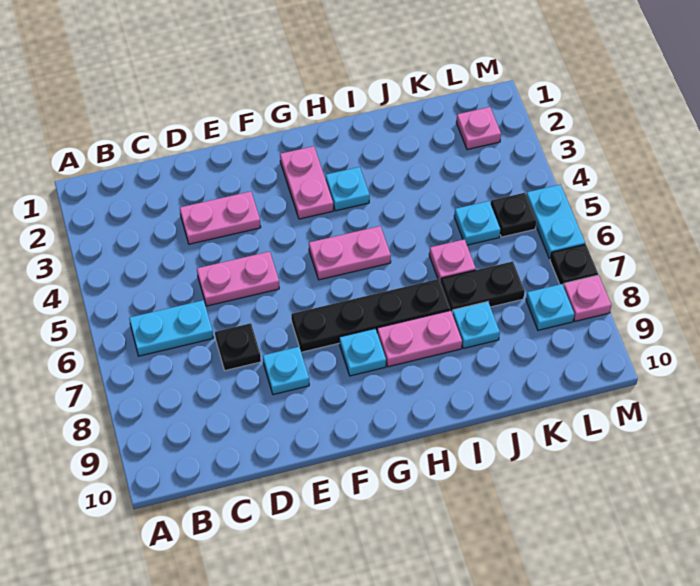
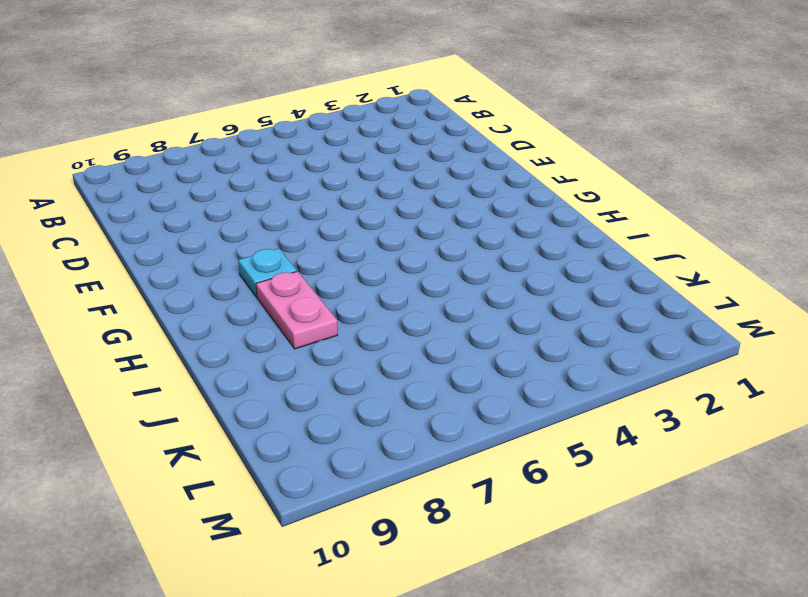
none -> cyan 1x2 plate [129,300,213,356]
none -> pink 1x2 plate [180,191,261,244]
none -> pink 1x2 plate [197,251,279,306]

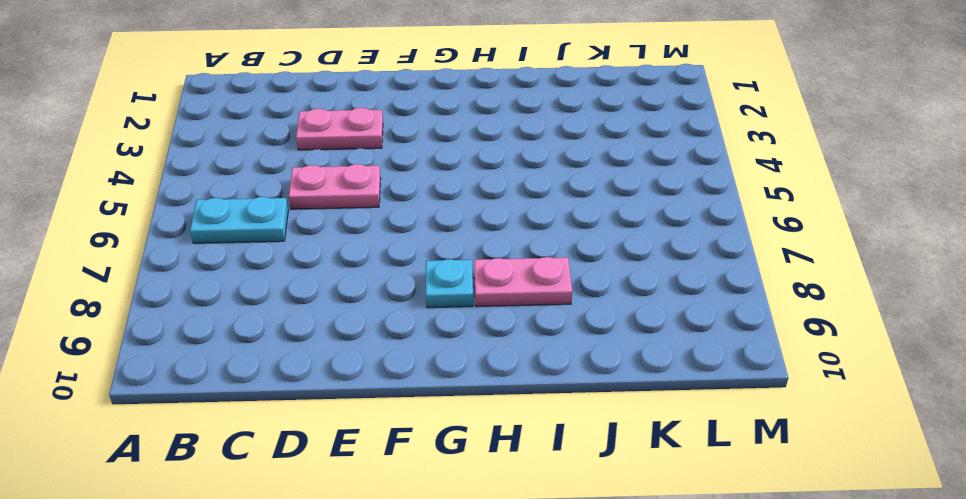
none -> black 1x1 plate [215,323,261,371]
none -> cyan 1x1 plate [263,347,309,395]
none -> black 1x4 plate [291,279,450,352]

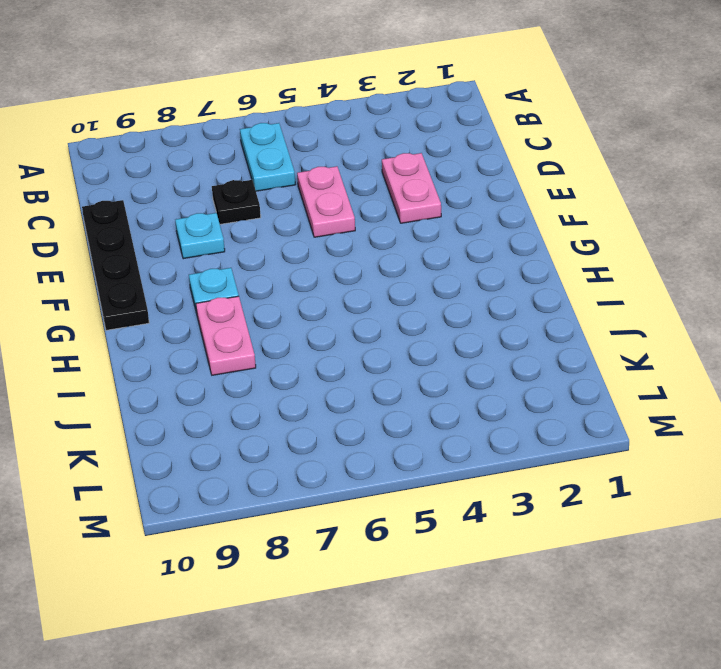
black 1x4 plate [82,200,149,330] -> black 1x4 plate moved to [291,279,450,352]
none -> pink 1x2 plate [280,146,333,219]
none -> pink 1x2 plate [309,226,391,280]
none -> cyan 1x1 plate [326,167,370,211]

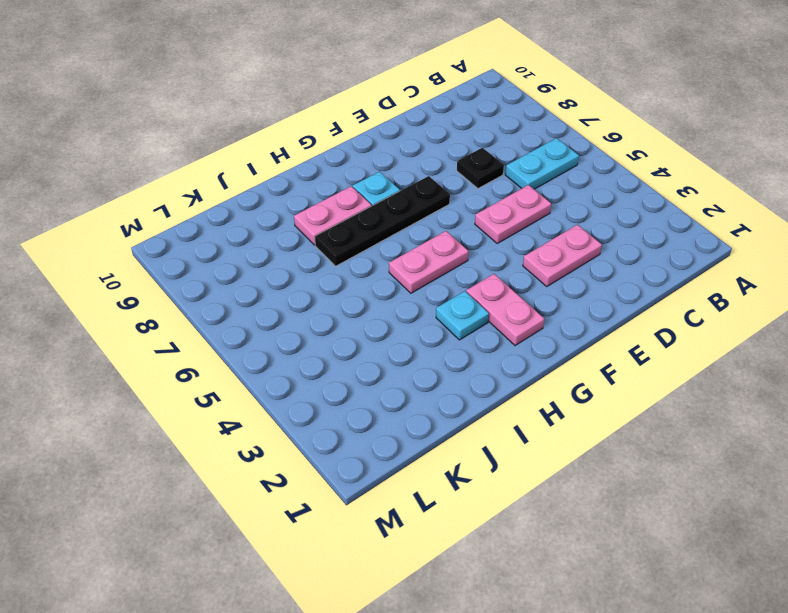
none -> cyan 1x1 plate [263,347,309,395]
none -> pink 1x1 plate [429,239,476,282]
none -> black 1x2 plate [441,261,525,313]

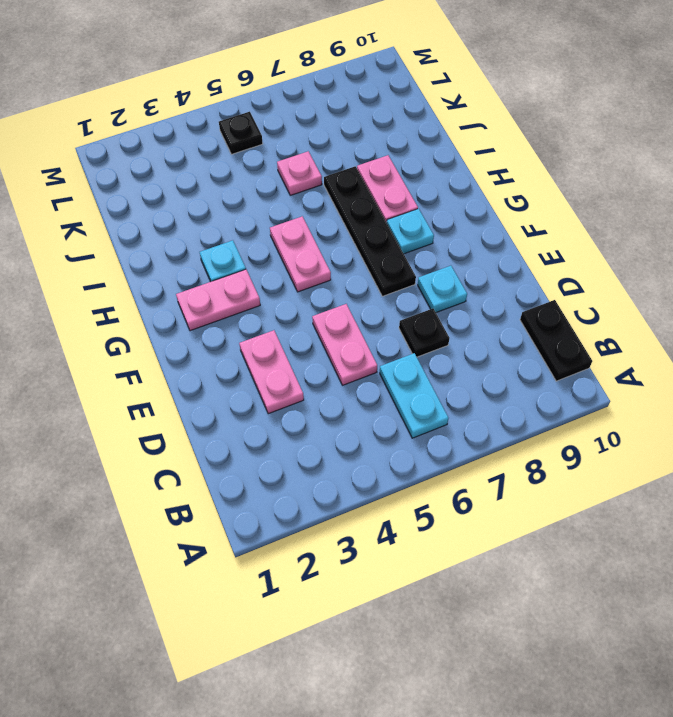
black 1x2 plate [520,300,592,381] -> black 1x2 plate moved to [441,261,525,313]
none -> cyan 1x1 plate [452,302,500,348]
none -> cyan 1x1 plate [454,201,500,245]
none -> pink 1x1 plate [456,107,501,150]

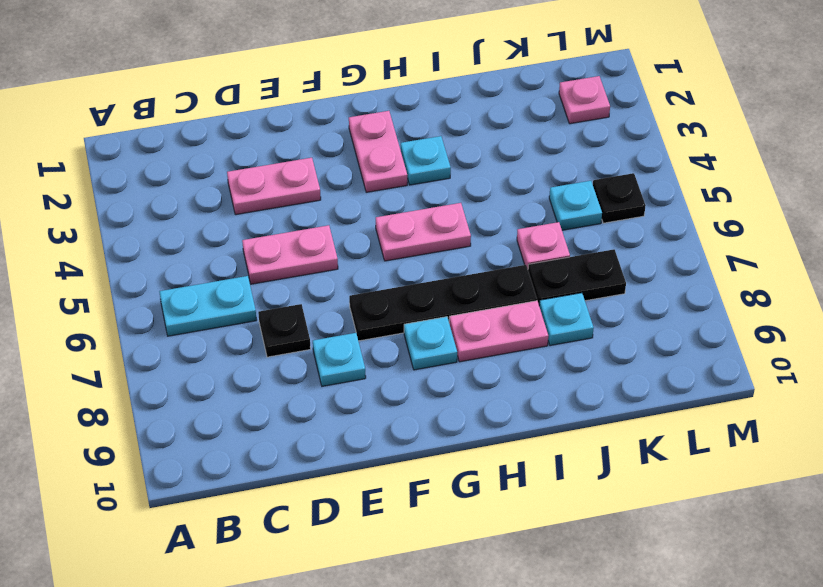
none -> cyan 1x1 plate [526,284,574,330]
none -> cyan 1x2 plate [526,184,585,259]
none -> black 1x1 plate [550,244,598,286]

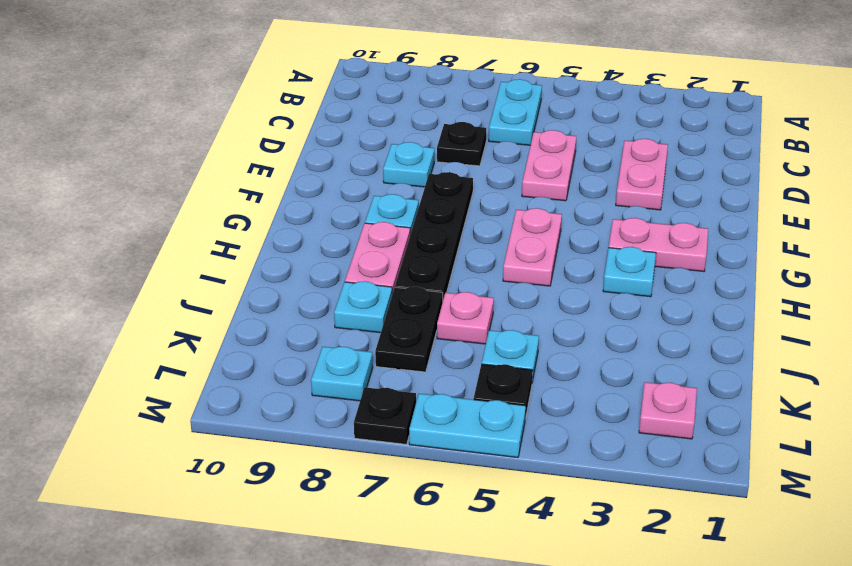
none -> pink 1x1 plate [563,275,611,321]

